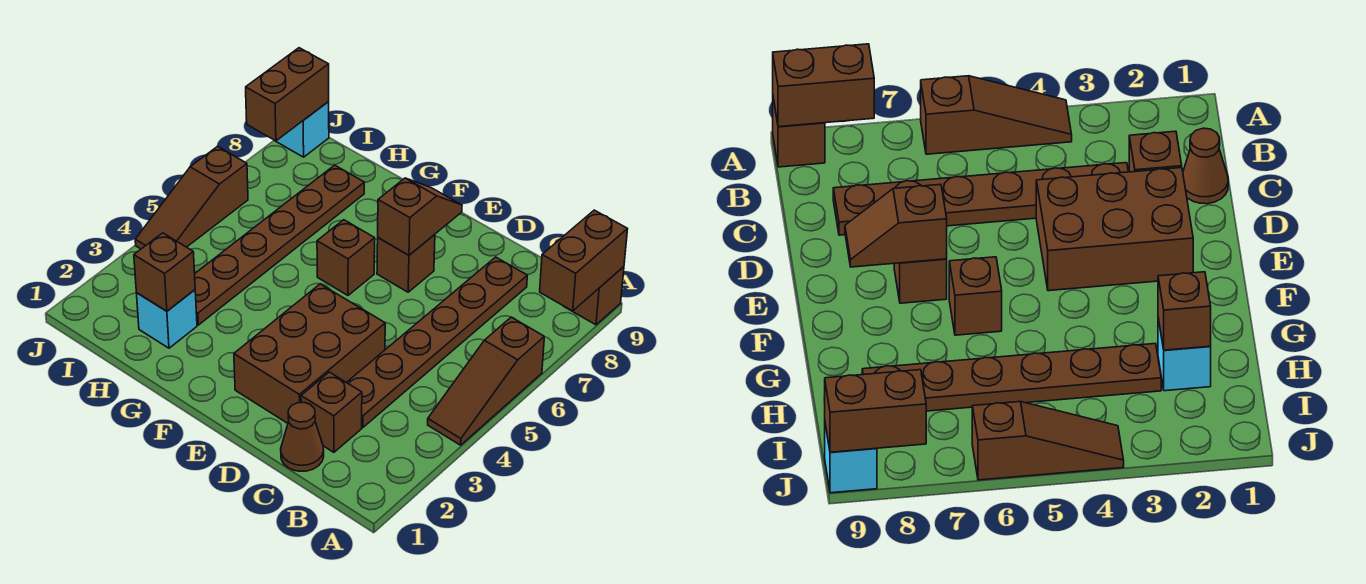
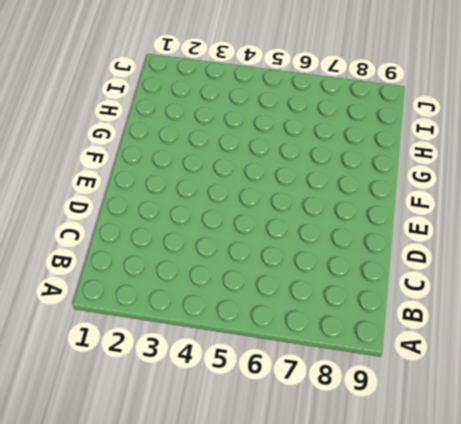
none -> brown 1x3 slope [428,317,544,445]
none -> brown 1x1 brick [564,267,624,325]
none -> brown 1x1 cone [281,402,324,471]

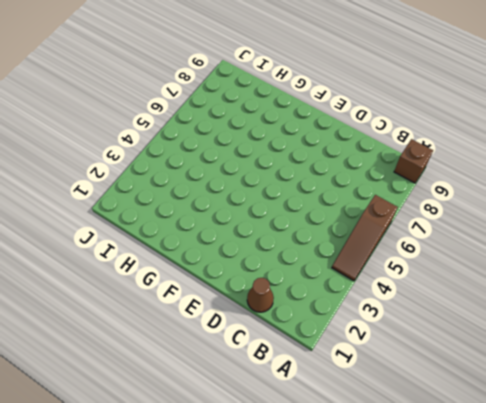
none -> brown 1x1 brick [301,372,362,452]
none -> brown 1x6 plate [347,257,527,427]
none -> brown 2x3 brick [234,284,385,423]

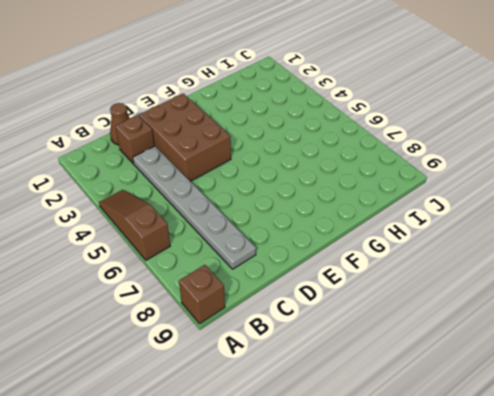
grey 1x6 plate [133,146,256,269] -> brown 1x6 plate [347,257,527,427]
none -> brown 1x1 brick [377,235,435,292]
none -> brown 1x1 brick [317,220,375,295]
none -> cyan 1x1 brick [137,290,197,348]

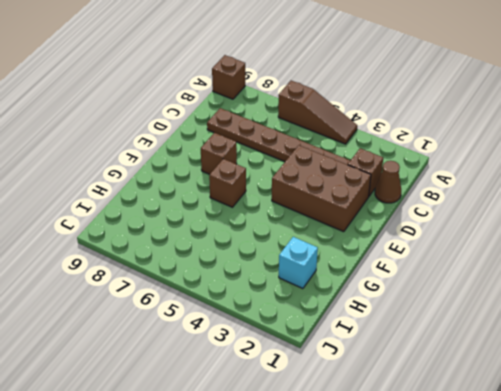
none -> brown 1x6 plate [195,165,364,325]
none -> brown 1x3 slope [135,146,248,249]
none -> cyan 1x1 brick [276,102,329,157]

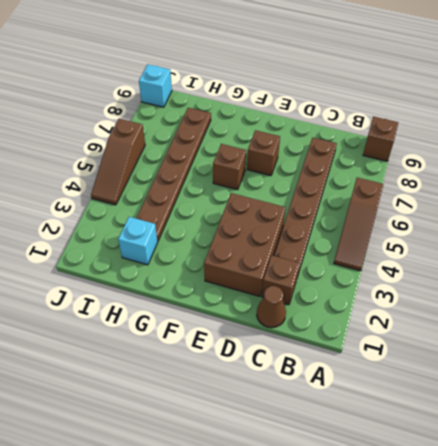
none -> brown 1x2 brick [540,210,628,311]
none -> brown 1x2 slope [378,178,462,255]
none -> brown 1x1 brick [134,233,195,311]

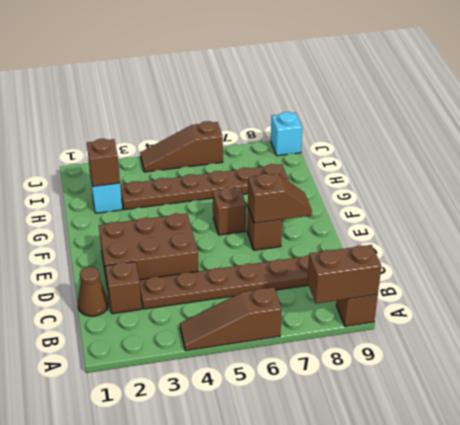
none -> brown 1x2 brick [246,48,329,141]

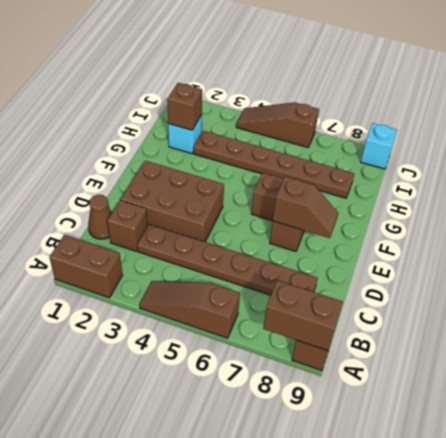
brown 1x2 brick [50,235,123,298] -> brown 1x2 brick moved to [246,48,329,141]

